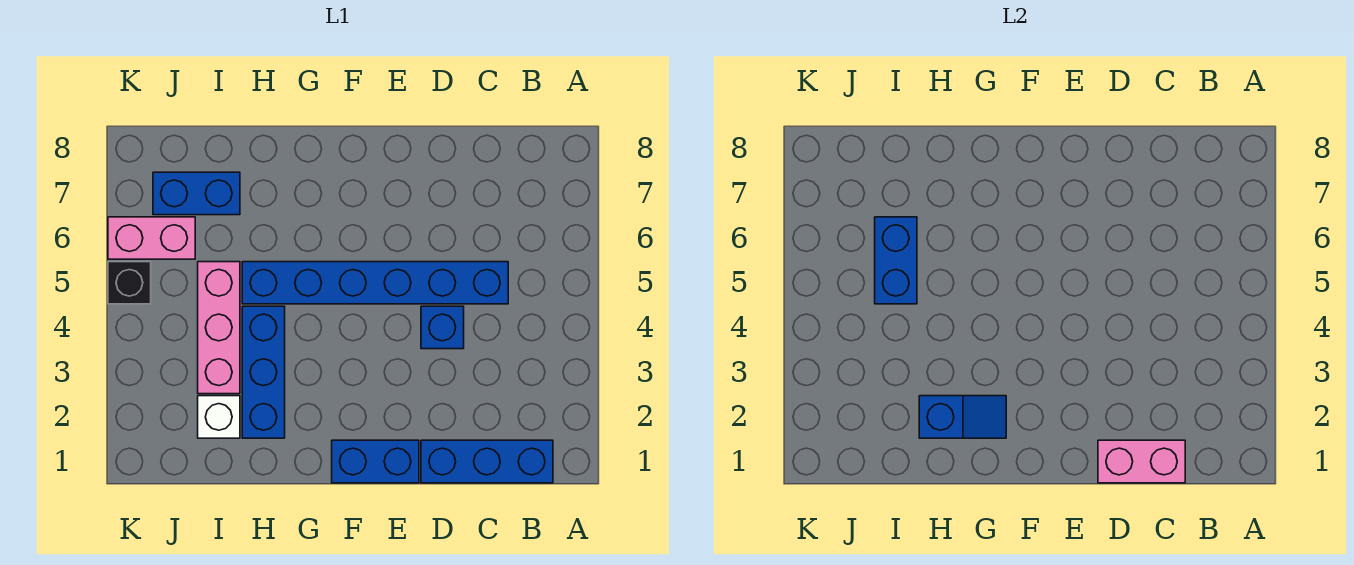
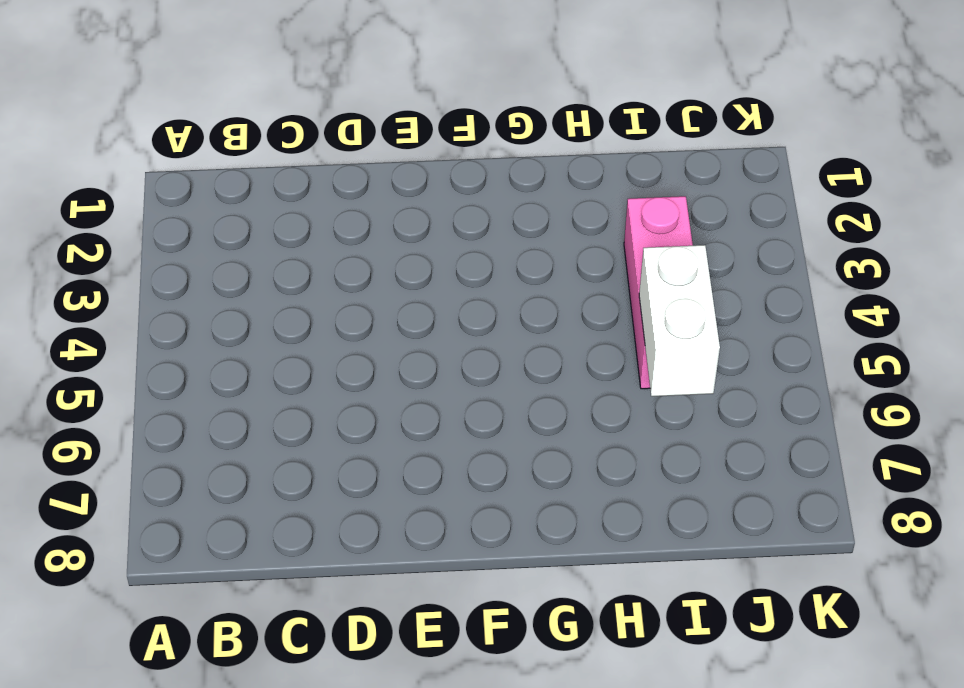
white 1x2 brick [639,245,720,396] -> blue 1x2 brick [875,217,917,304]
none -> blue 1x3 brick [421,440,553,483]
none -> blue 1x6 brick [242,262,508,304]
none -> blue 1x1 brick [421,306,464,349]

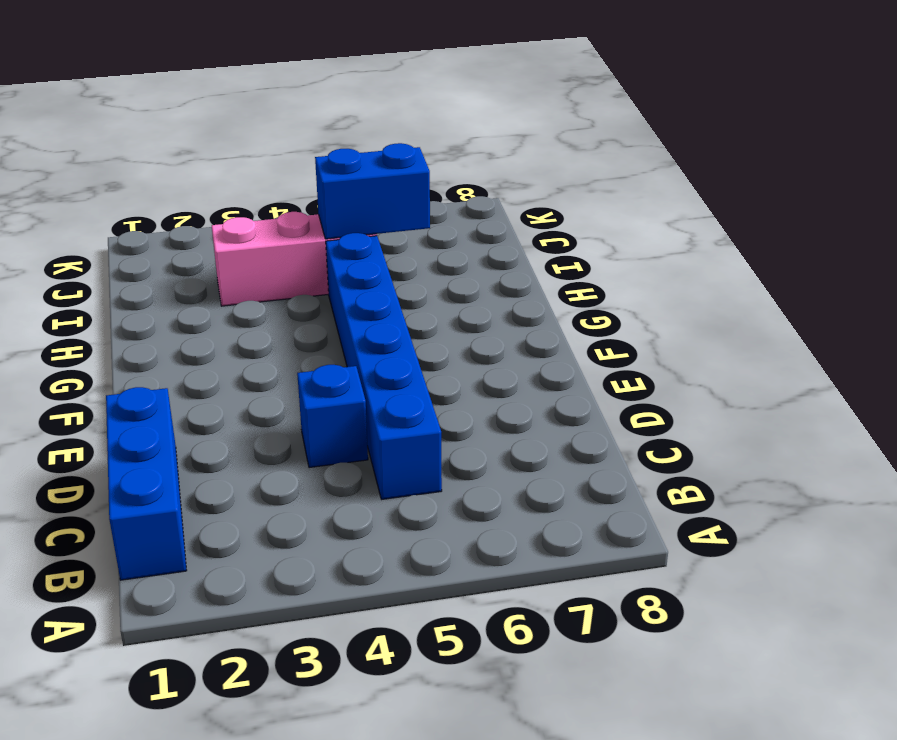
none -> blue 1x2 brick [332,440,419,483]
none -> blue 1x3 brick [242,306,285,438]
none -> white 1x1 brick [198,396,240,438]

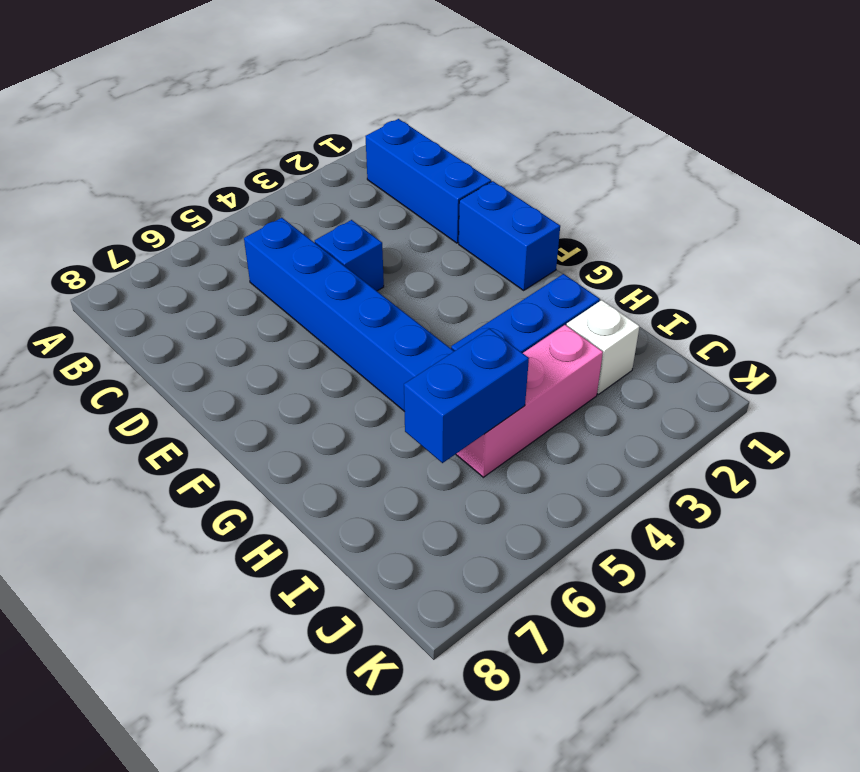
none -> blue 1x2 brick [153,172,240,215]
none -> pink 1x2 brick [108,217,195,259]
none -> black 1x1 brick [108,262,151,304]

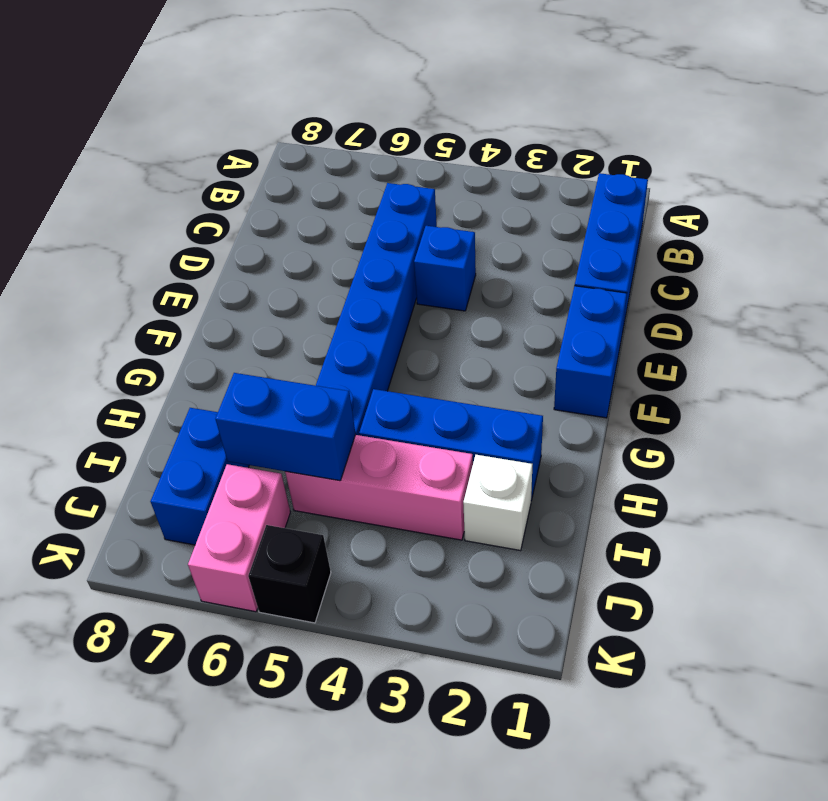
none -> pink 1x2 brick [1098,440,1185,483]
none -> blue 1x2 slope [919,396,1006,438]

